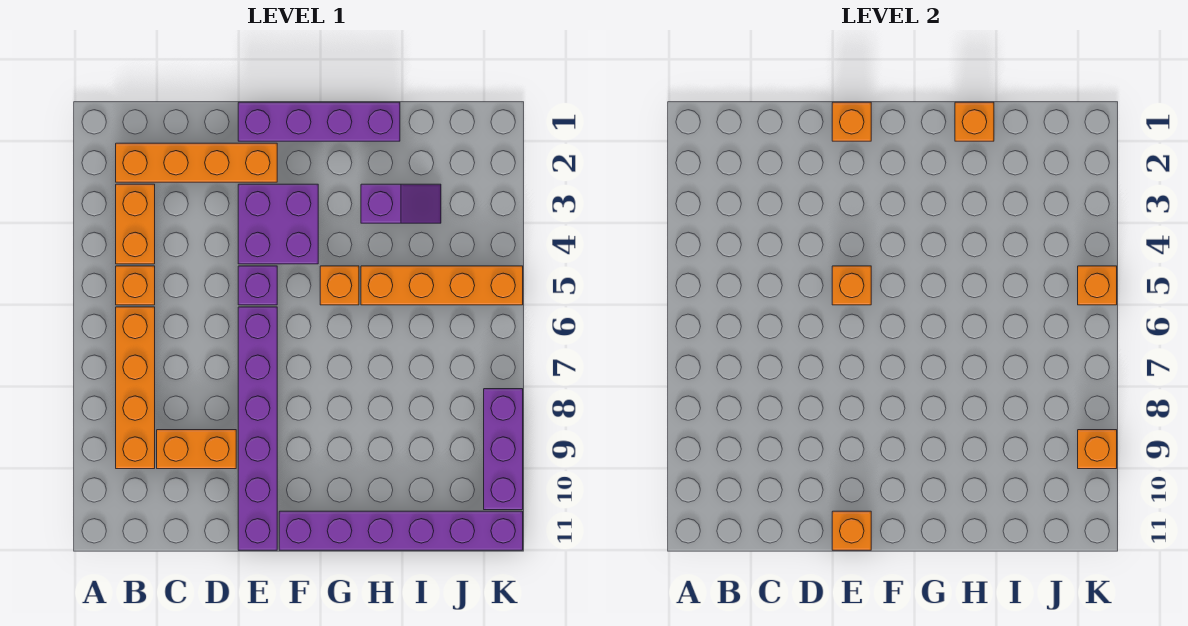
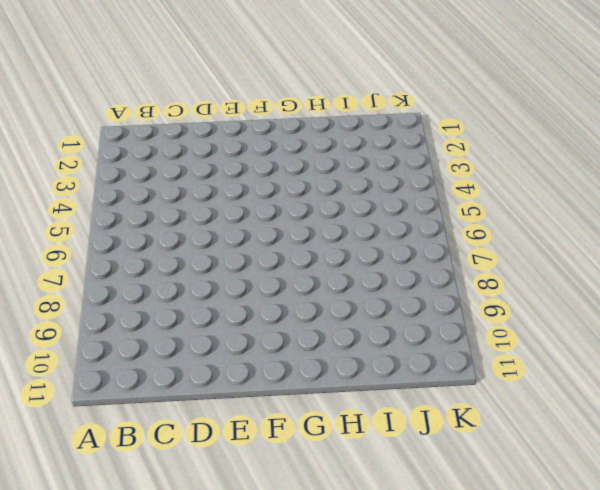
none -> orange 1x4 brick [116,143,277,182]
none -> orange 1x2 brick [116,184,155,264]
none -> orange 1x1 brick [116,266,155,305]

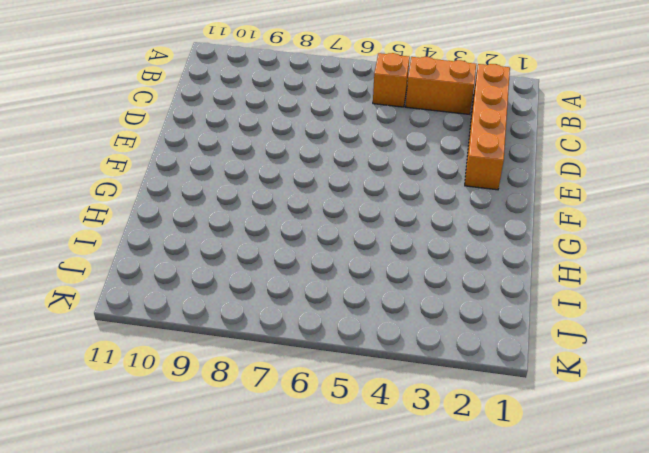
none -> orange 1x4 brick [116,307,155,469]
none -> orange 1x2 brick [157,430,236,469]
none -> purple 1x4 brick [238,102,400,141]

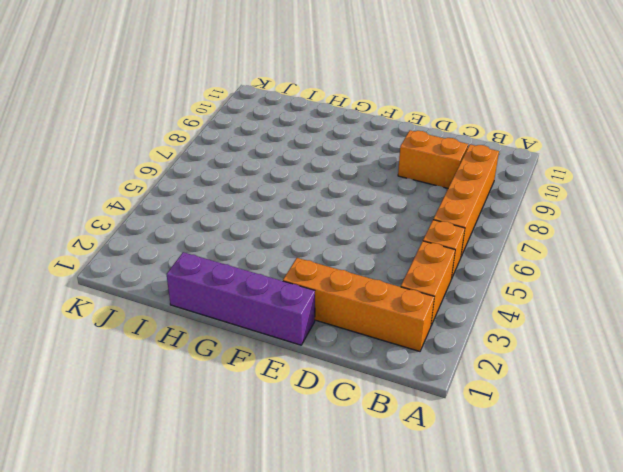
none -> purple 2x2 brick [238,184,318,264]
none -> purple 1x1 brick [238,266,277,305]
none -> purple 1x6 brick [238,307,277,550]

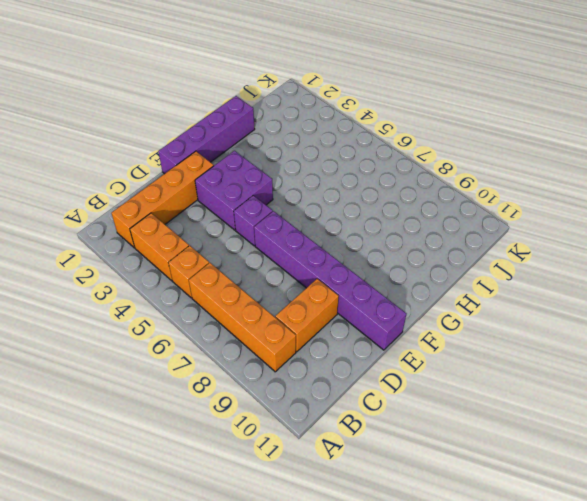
none -> purple 1x6 brick [279,511,523,550]
none -> orange 1x1 brick [320,266,359,305]
none -> purple 1x2 slope [361,184,441,223]

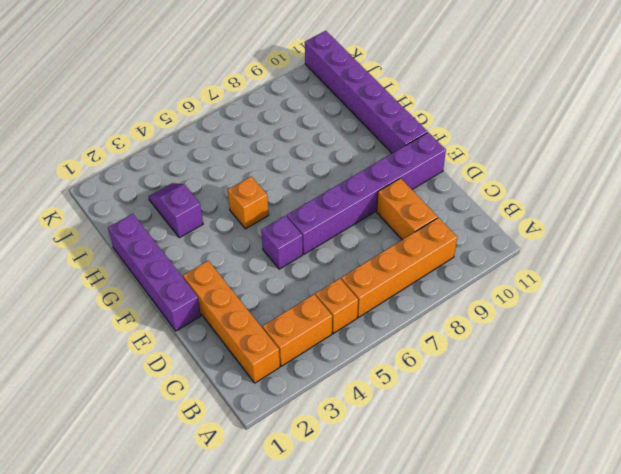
none -> purple 2x2 brick [238,184,318,264]
none -> orange 1x4 brick [361,266,523,305]
none -> purple 1x3 brick [484,389,523,510]

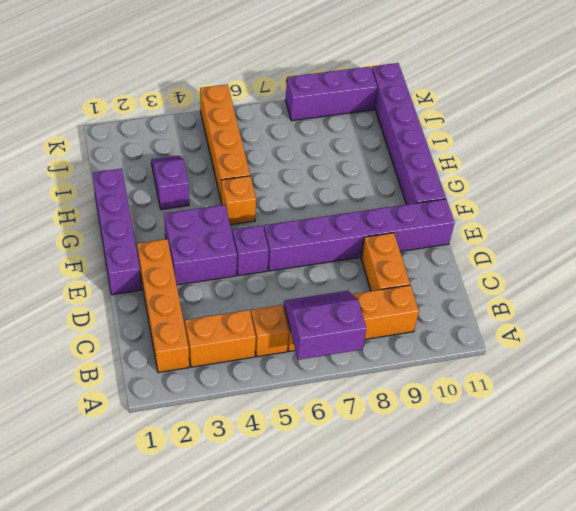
purple 2x2 slope [284,291,366,360] -> none
none -> orange 1x1 brick [832,102,871,141]
none -> orange 1x1 brick [832,266,871,305]
none -> orange 1x1 brick [832,511,871,550]

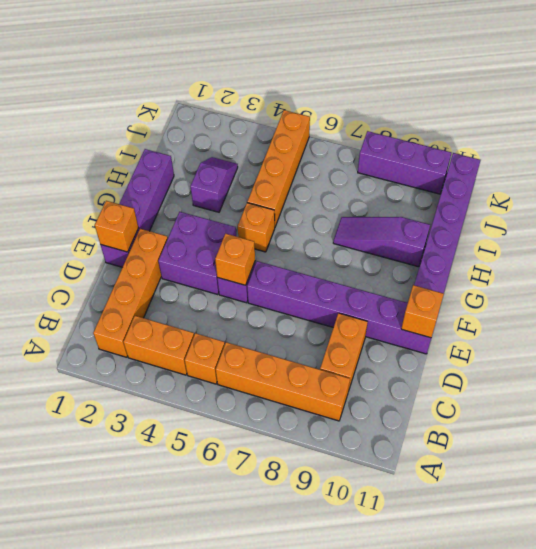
purple 1x3 slope [333,217,430,267] -> none
none -> orange 1x1 brick [955,102,994,141]
none -> orange 1x1 brick [1078,266,1117,305]
none -> orange 1x1 brick [1078,430,1117,469]

